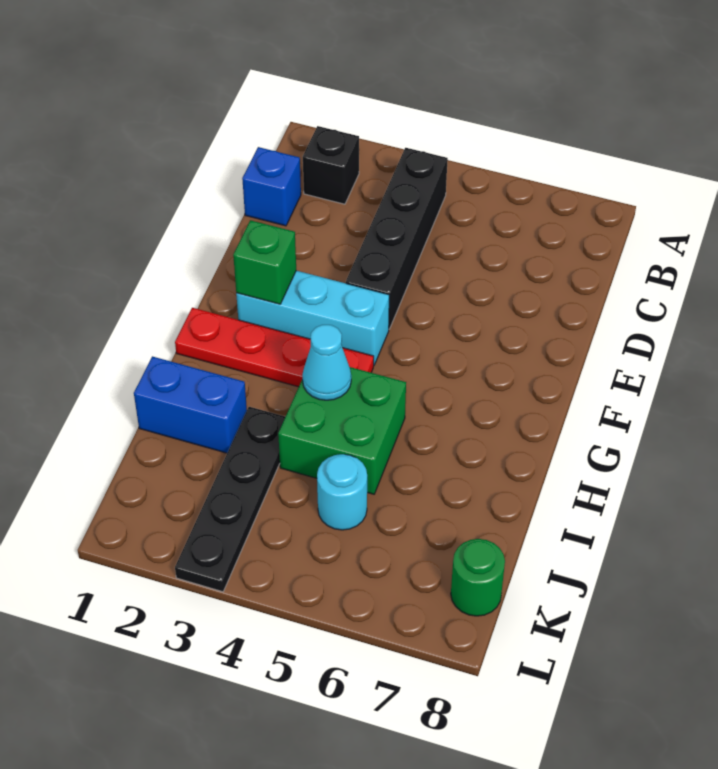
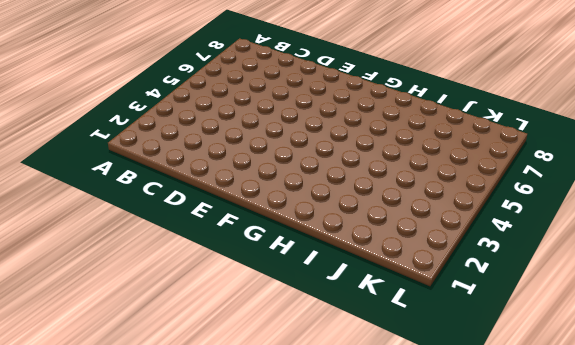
none -> black 1x1 brick [303,126,359,204]
none -> black 1x4 brick [346,148,448,329]
none -> blue 1x1 brick [242,147,301,226]

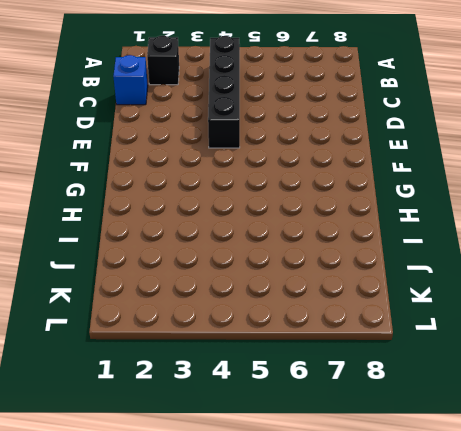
none -> cyan 1x3 brick [236,271,389,365]
none -> red 1x4 plate [175,308,374,387]
none -> green 2x2 brick [278,367,406,494]

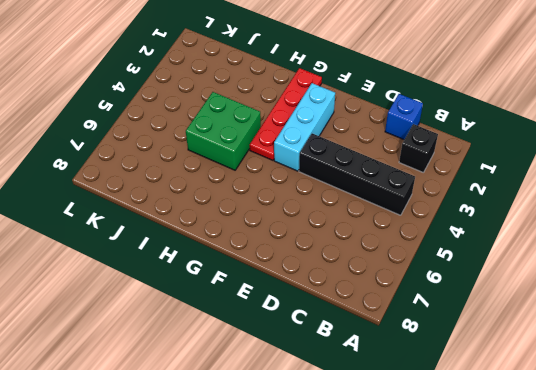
none -> blue 1x2 brick [134,356,247,453]
none -> black 1x4 plate [175,407,285,592]
none -> cyan 1x1 round brick [317,454,367,530]

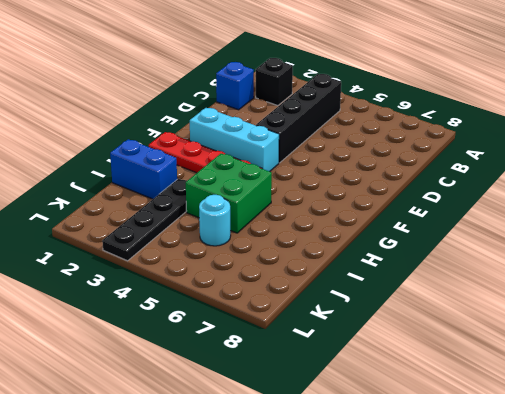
none -> green 1x1 round brick [451,539,505,616]
none -> green 1x1 brick [233,220,296,304]
none -> cyan 1x1 cone [302,325,351,400]

